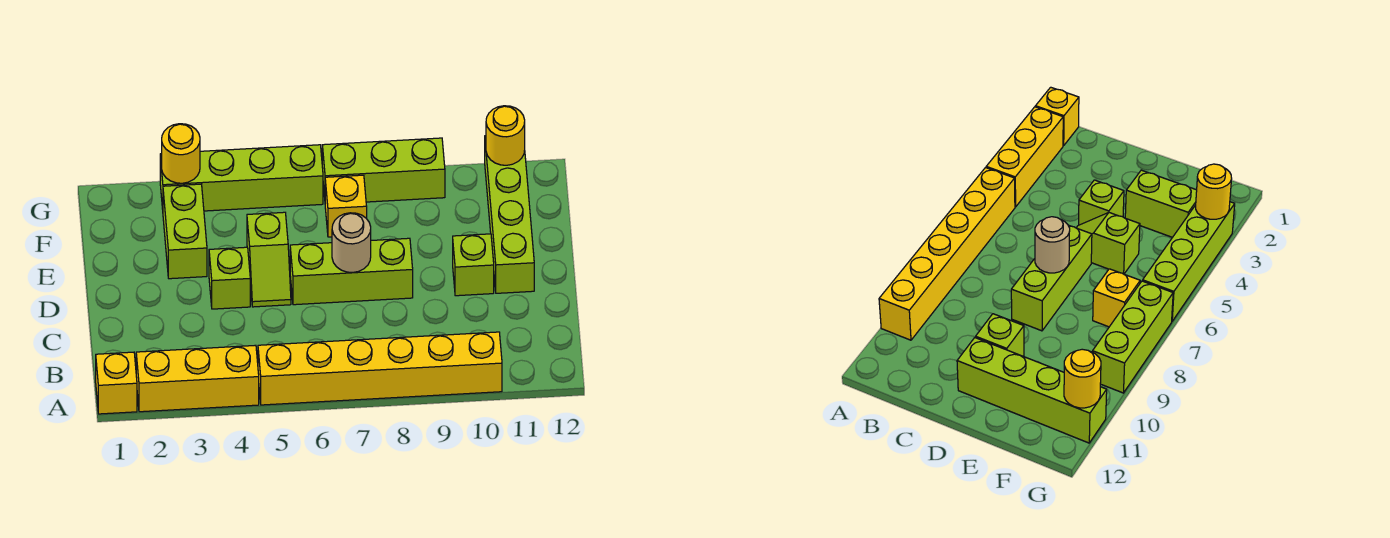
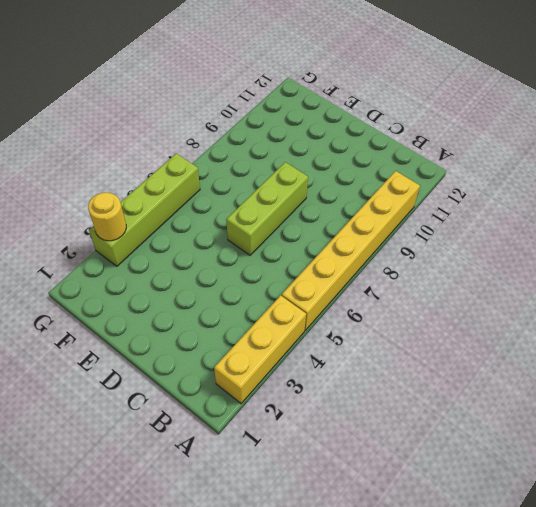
none -> yellow 1x1 brick [96,352,137,414]
none -> lime 1x1 brick [209,247,250,309]
none -> lime 1x2 slope [247,212,291,307]

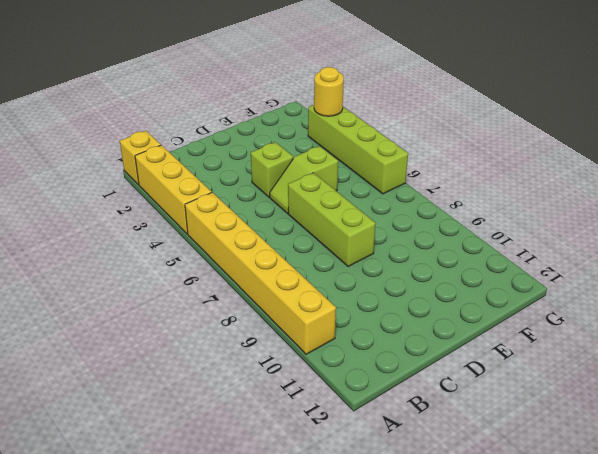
none -> lime 1x1 brick [453,234,494,296]
none -> lime 1x4 brick [485,136,534,293]
none -> lime 1x2 brick [163,184,207,279]

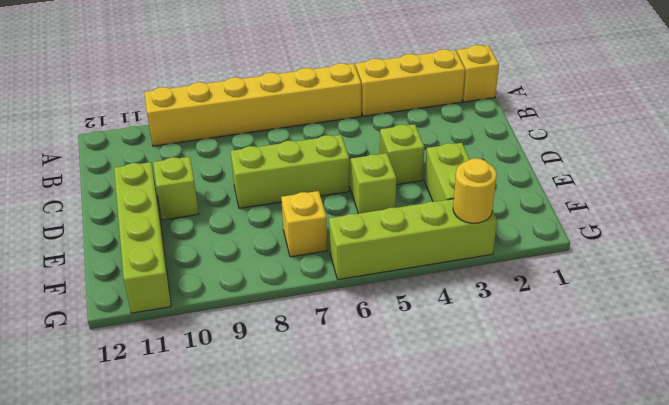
none -> lime 1x3 brick [322,138,445,202]
none -> tan 1x1 round brick [332,213,371,272]
none -> yellow 1x1 round brick [486,106,525,165]

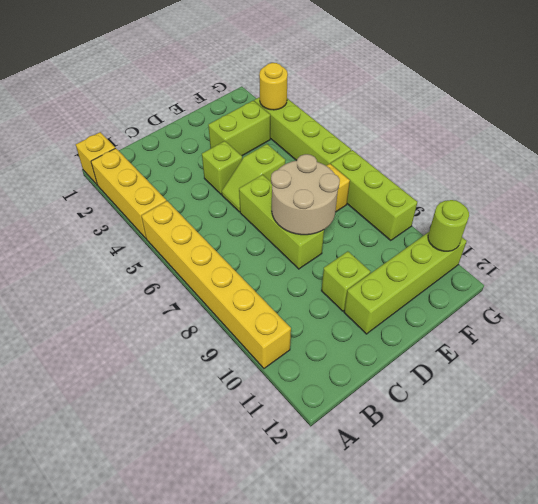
tan 2x2 round brick [271,154,340,235] -> tan 1x1 round brick [332,213,371,272]
lime 1x1 round brick [428,200,469,251] -> yellow 1x1 round brick [486,106,525,165]

